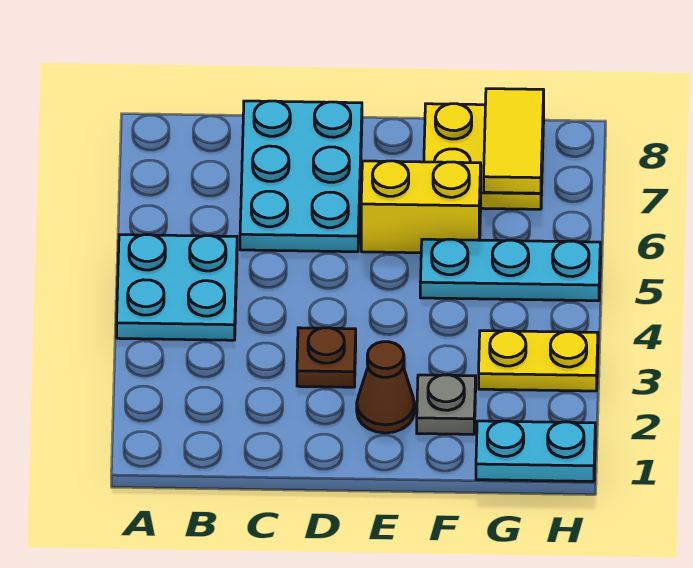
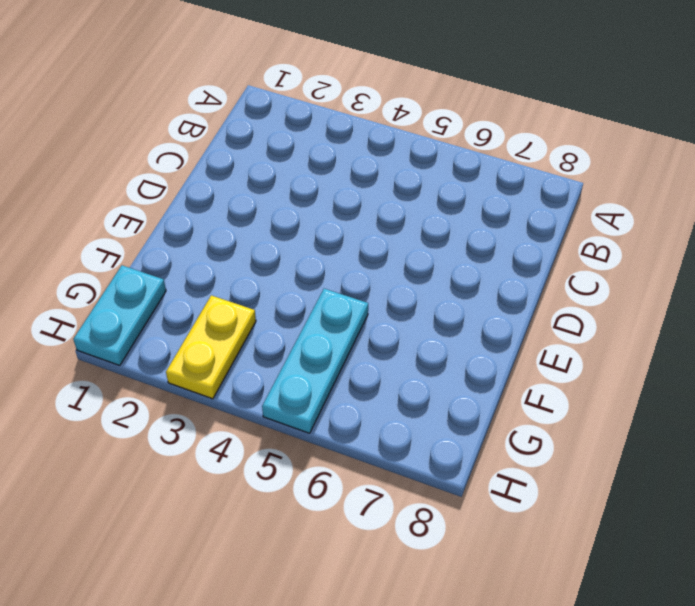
none -> cyan 2x2 plate [117,235,237,340]
none -> cyan 2x3 plate [240,101,362,252]

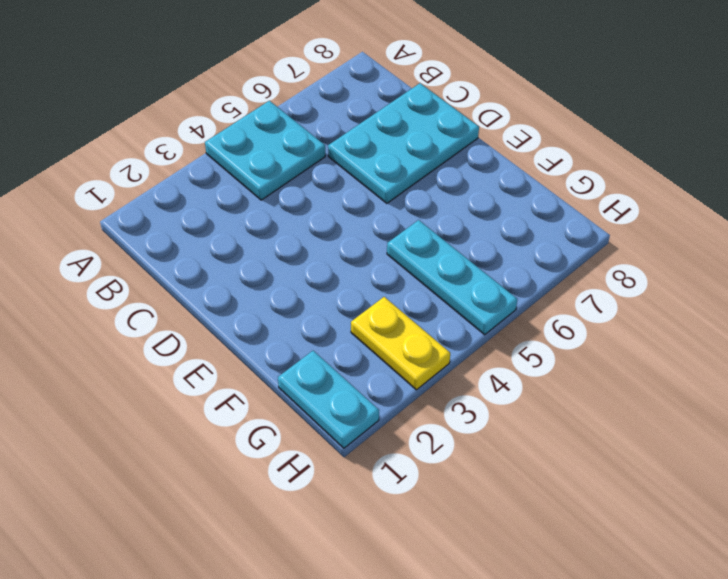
none -> brown 1x1 plate [297,328,356,387]
none -> brown 1x1 cone [357,342,414,433]

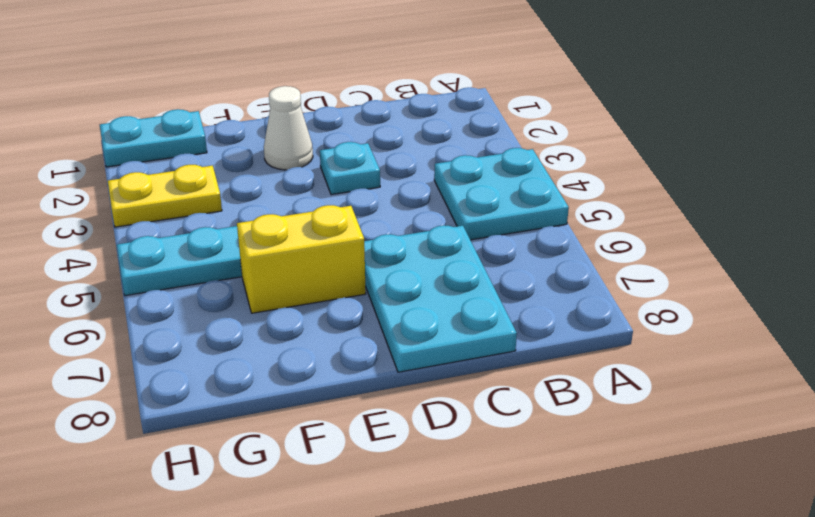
cyan 1x1 plate [320,142,380,195] -> brown 1x1 plate [297,328,356,387]
white 1x1 cone [264,86,313,170] -> brown 1x1 cone [357,342,414,433]
none -> grey 1x1 plate [417,375,476,434]
none -> yellow 2x2 plate [424,104,544,209]

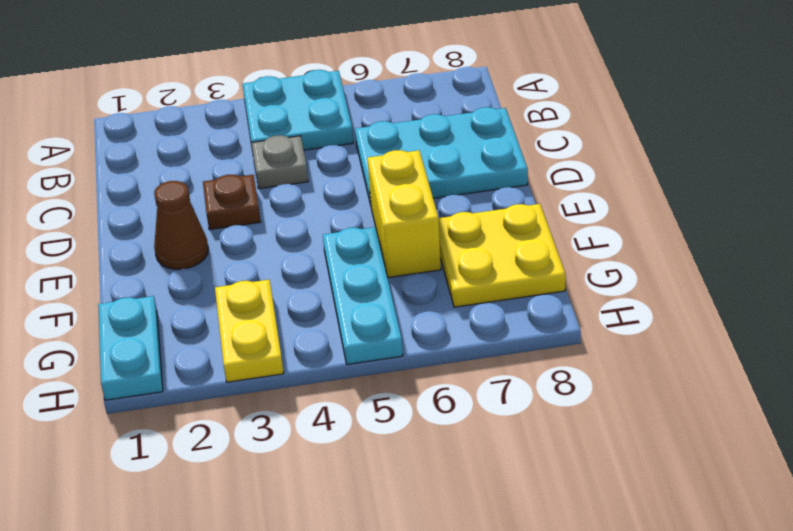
grey 1x1 plate [251,135,308,189] -> grey 1x1 plate moved to [417,375,476,434]
none -> yellow 1x2 tile [484,89,544,193]

